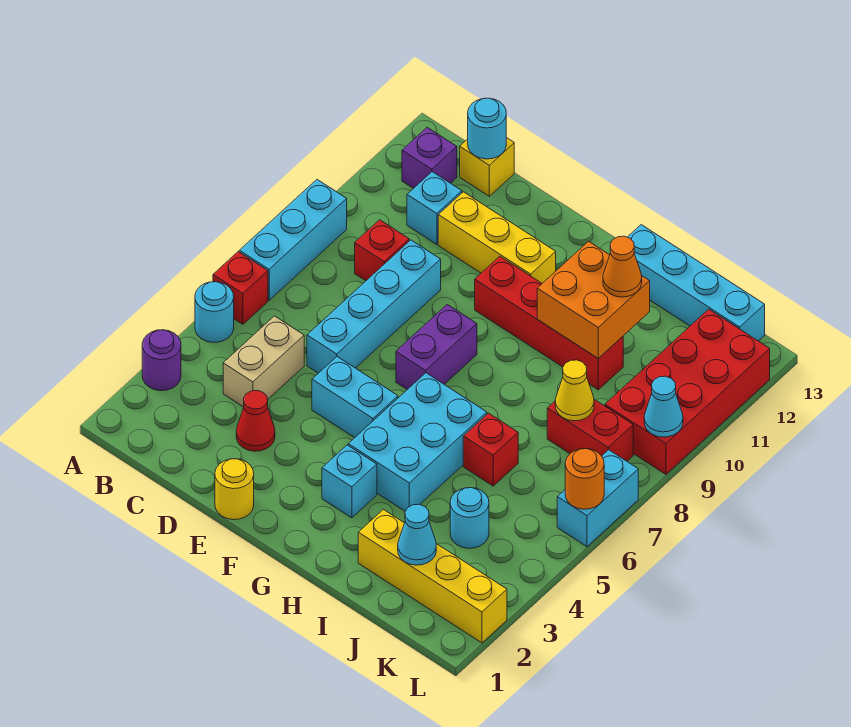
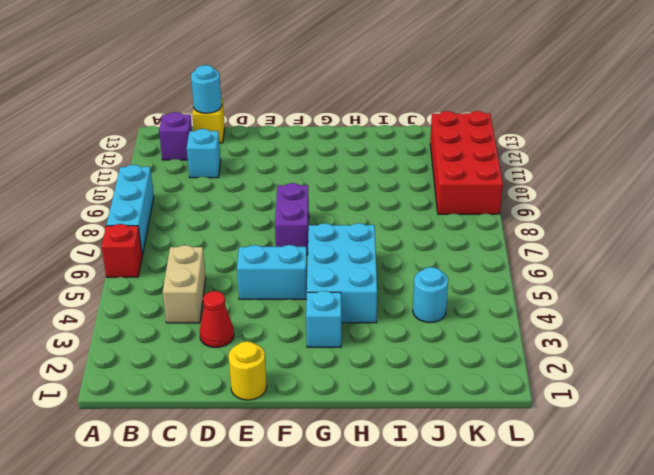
none -> purple 1x1 round brick [142,330,181,391]
none -> cyan 1x1 round brick [195,282,234,342]
none -> red 1x1 brick [355,220,409,281]
none -> cyan 1x4 brick [307,240,441,373]

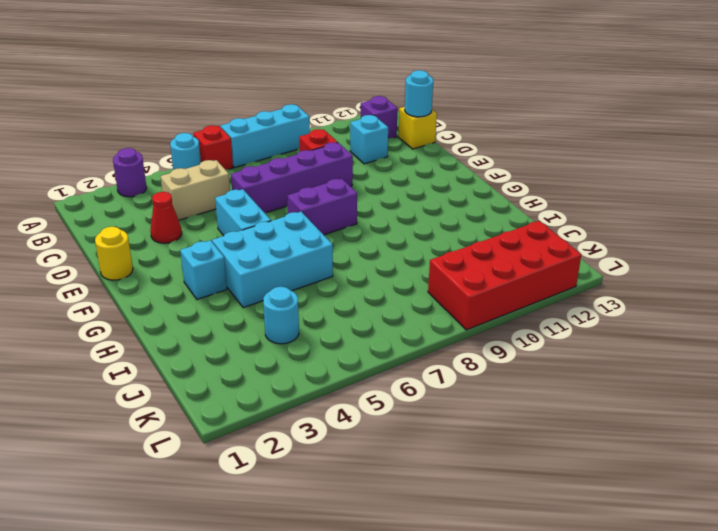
purple 1x4 brick [231,142,353,213] -> cyan 1x4 brick [307,240,441,373]
none -> yellow 1x3 brick [438,192,556,283]
none -> red 1x4 brick [475,256,623,390]
none -> cyan 1x4 brick [628,225,765,341]
none -> yellow 1x4 brick [358,510,507,643]

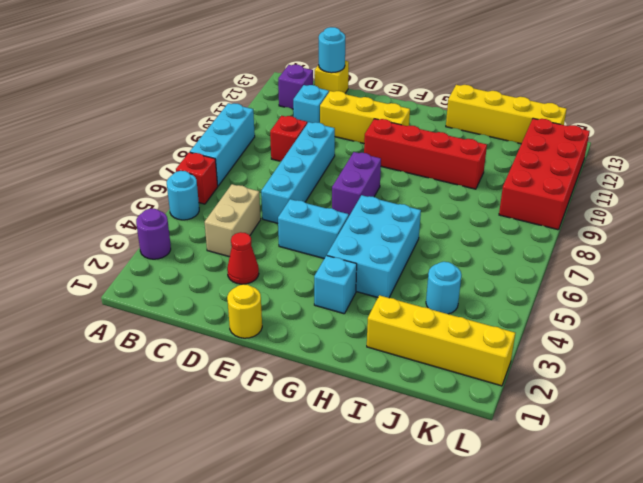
yellow 1x4 brick [446,85,567,144] -> cyan 1x4 brick [628,225,765,341]
none -> red 1x1 brick [463,413,518,486]
none -> red 1x2 brick [547,399,633,461]
none -> cyan 1x2 brick [557,450,638,547]
none -> orange 2x2 brick [537,241,650,359]

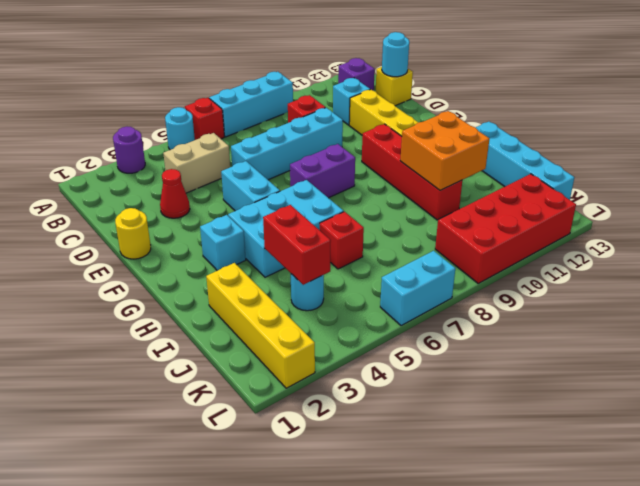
red 1x2 brick [263,205,331,285] -> red 1x2 brick moved to [547,399,633,461]
none -> cyan 1x1 cone [398,504,436,565]
none -> yellow 1x1 cone [555,360,594,421]
none -> orange 1x1 round brick [565,449,604,509]
none -> cyan 1x1 cone [644,376,683,437]

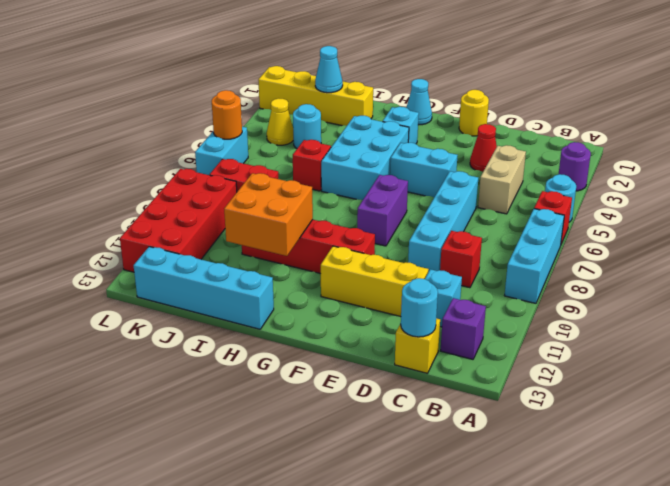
cyan 1x1 cone [406,79,432,125] -> cyan 1x1 cone moved to [644,376,683,437]
yellow 1x1 cone [267,98,293,145] -> yellow 1x1 cone moved to [555,360,594,421]
none -> orange 1x1 cone [603,236,642,297]

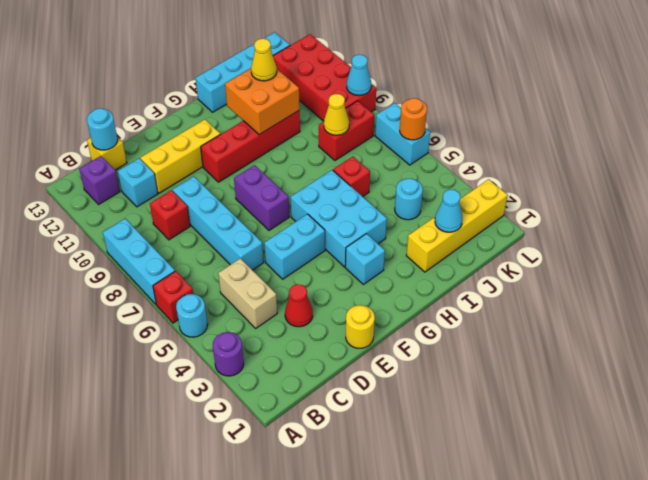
yellow 1x1 cone [251,39,277,81] -> orange 1x1 cone [603,236,642,297]

